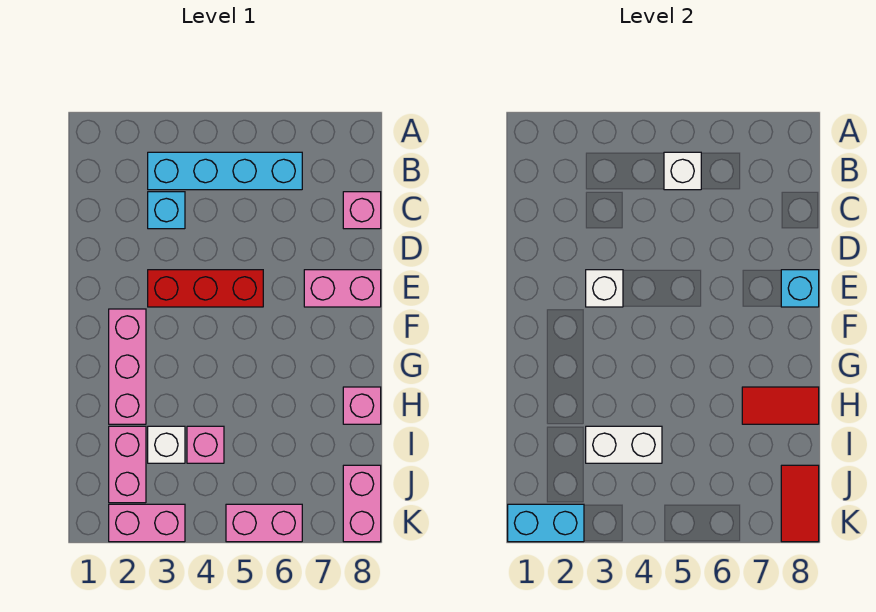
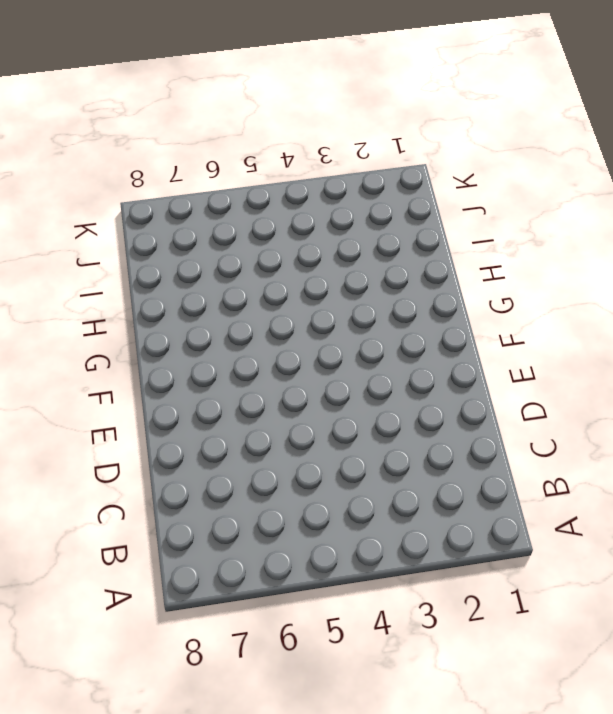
none -> cyan 1x4 brick [148,152,302,190]
none -> cyan 1x1 brick [148,192,185,229]
none -> pink 1x1 brick [343,192,381,229]

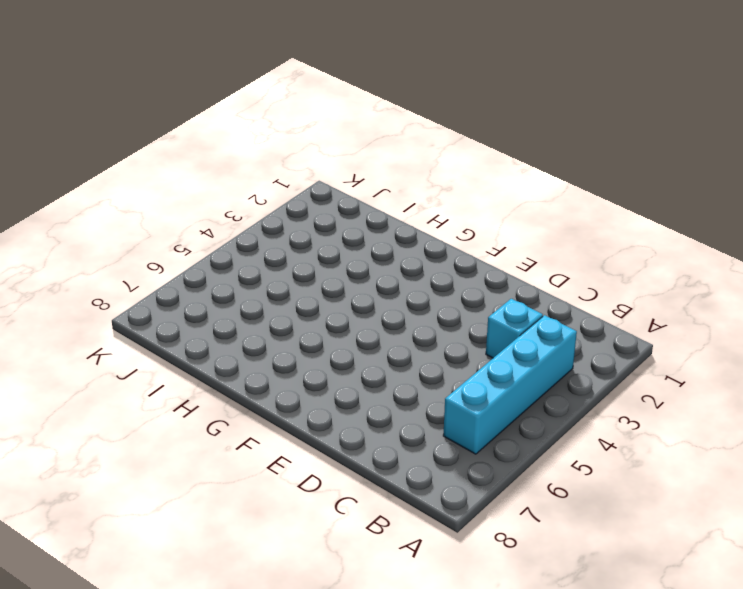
none -> pink 1x1 brick [343,192,381,229]
none -> red 1x3 brick [148,270,263,307]
none -> pink 1x2 brick [304,270,381,307]

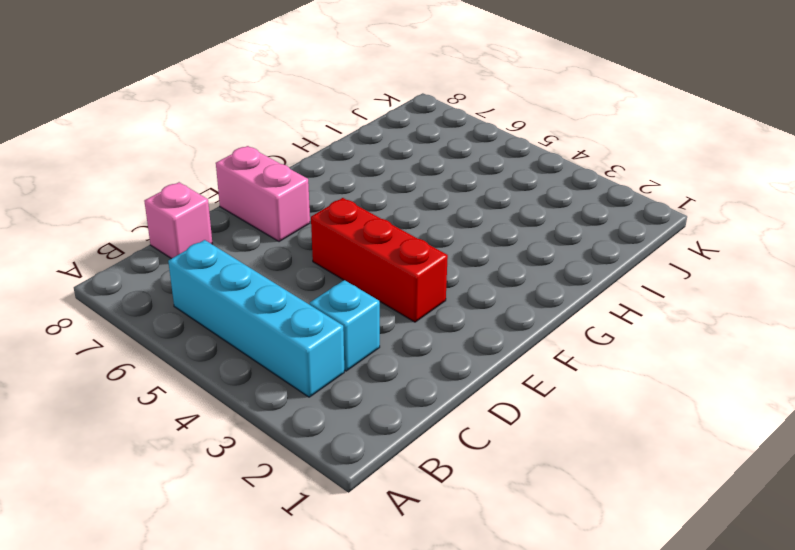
none -> pink 1x3 brick [109,309,146,424]
none -> pink 1x1 brick [343,387,381,424]
none -> pink 1x2 brick [109,426,146,503]

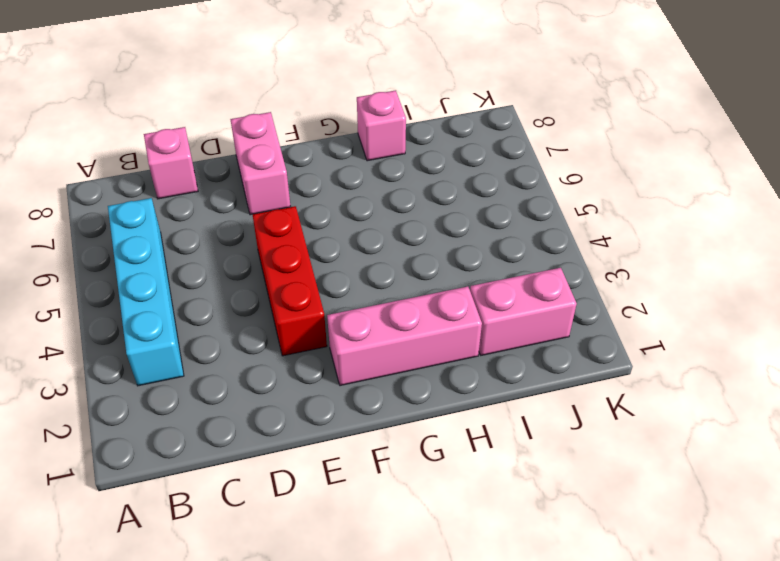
none -> cyan 1x1 brick [148,192,185,229]
none -> white 1x1 brick [148,426,185,463]
none -> pink 1x1 brick [187,426,224,463]

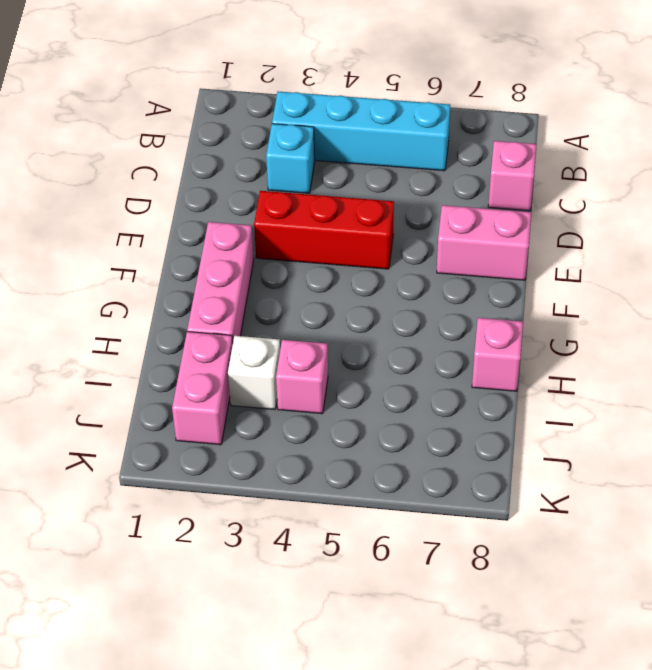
none -> pink 1x2 brick [343,465,381,542]
none -> pink 1x2 brick [109,504,185,542]
none -> pink 1x2 brick [226,504,302,542]

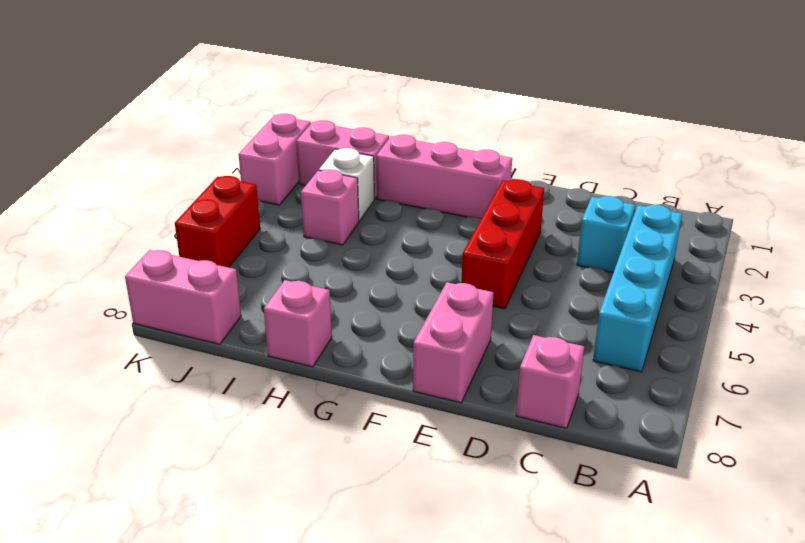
red 1x2 brick [175,176,260,267] -> pink 1x2 brick [226,504,302,542]
none -> white 1x1 brick [664,152,701,190]
none -> white 1x1 brick [586,270,623,307]
none -> cyan 1x1 brick [781,270,819,307]

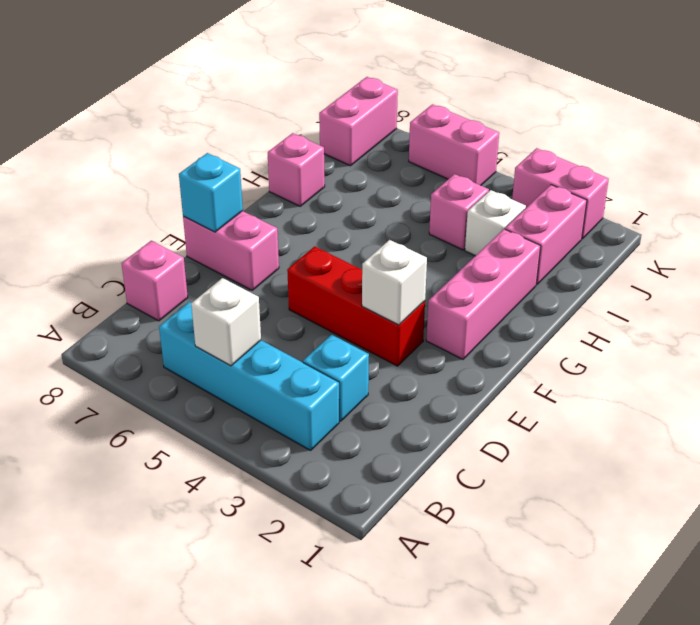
none -> red 1x2 tile [742,387,819,424]
none -> white 1x2 brick [586,426,662,463]
none -> red 1x2 tile [781,465,819,542]

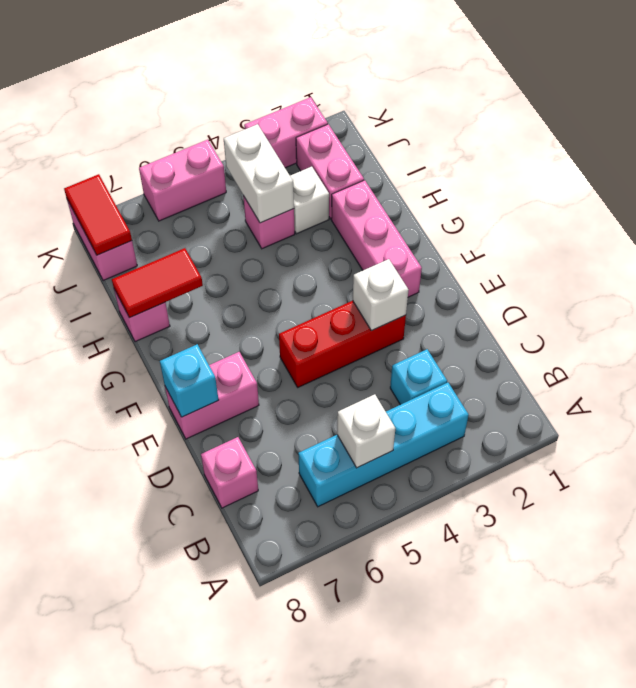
white 1x2 brick [224,124,294,223] -> white 1x2 brick turned to [586,426,662,463]
none -> cyan 1x2 brick [508,504,584,542]

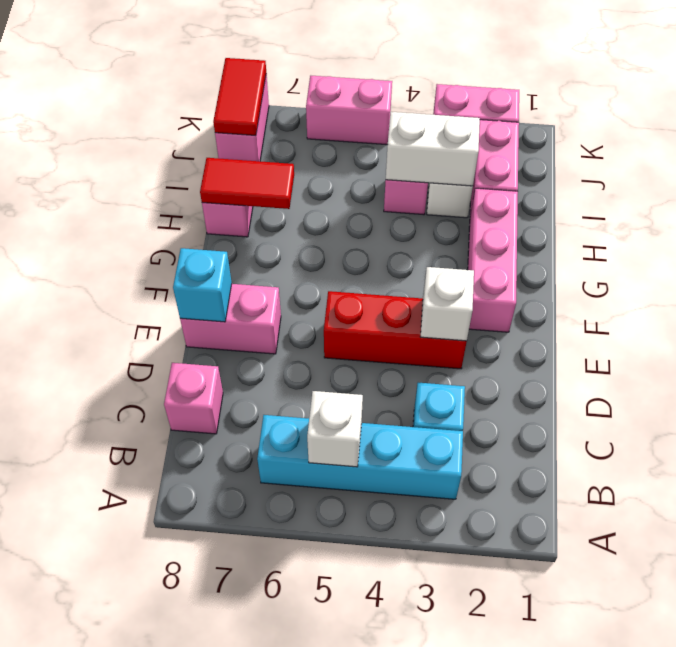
none -> cyan 1x2 brick [508,504,584,542]

